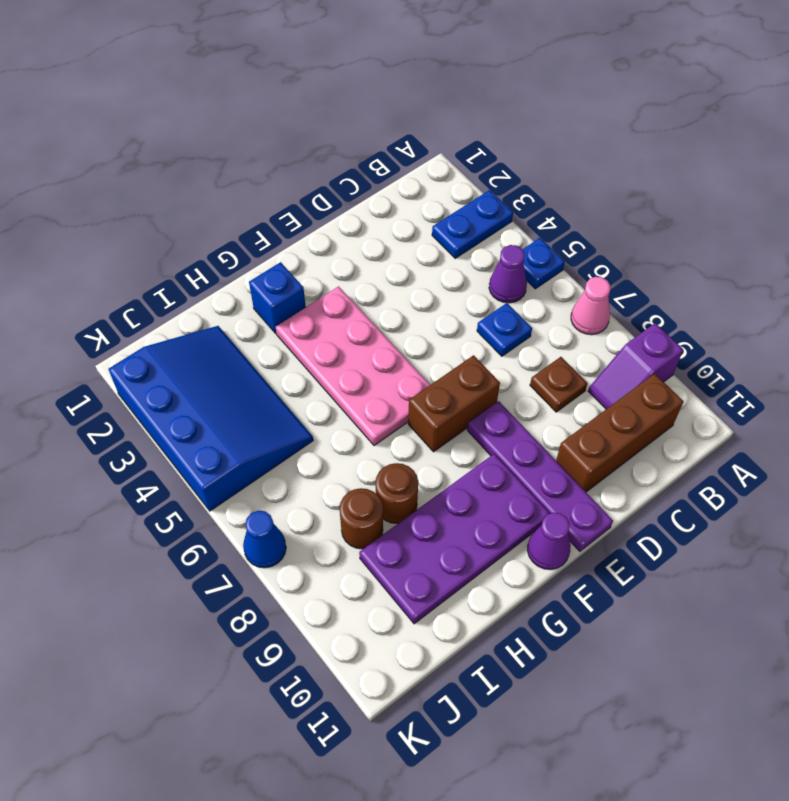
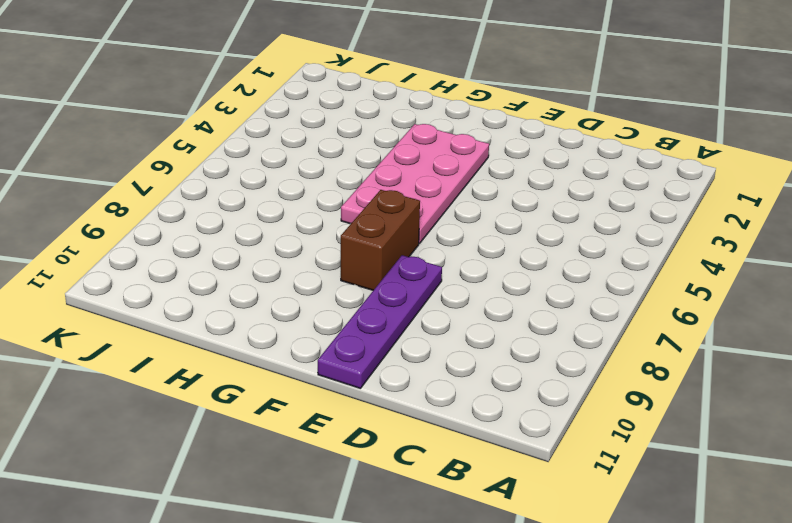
brown 1x2 brick [341,190,420,290] -> brown 1x2 brick turned to [408,355,500,452]
none -> blue 1x2 plate [432,190,513,258]
none -> blue 1x1 plate [522,238,565,289]
none -> pink 1x1 cone [571,277,610,335]

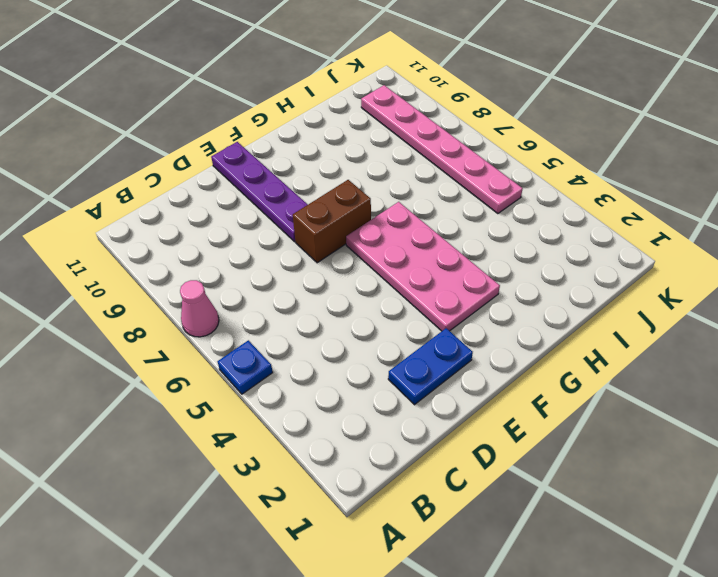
blue 1x2 plate [388,328,473,405] -> blue 1x2 plate moved to [432,190,513,258]
pink 1x6 plate [361,85,523,214] -> blue 3x4 slope [109,326,313,511]
none -> purple 1x2 slope [588,323,683,409]
none -> purple 1x1 cone [489,245,527,303]
none -> brown 1x3 brick [556,374,683,492]

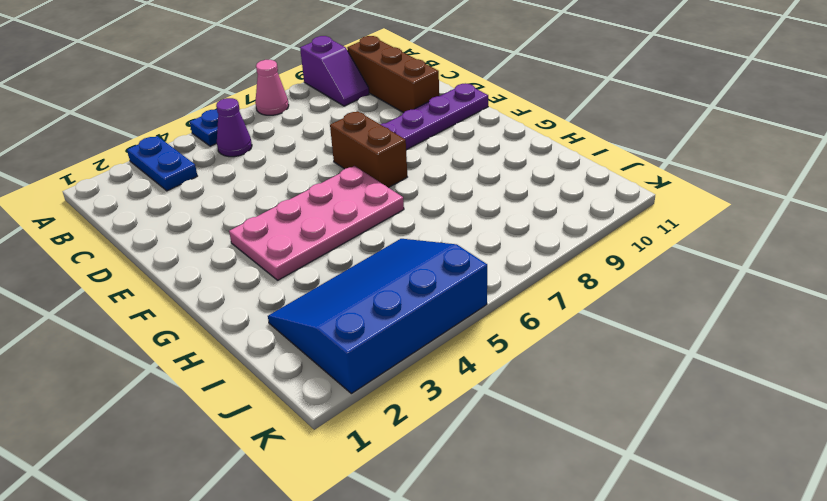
none -> blue 1x1 plate [477,303,532,356]
none -> brown 1x1 plate [530,357,587,412]
none -> purple 2x4 plate [359,454,550,624]

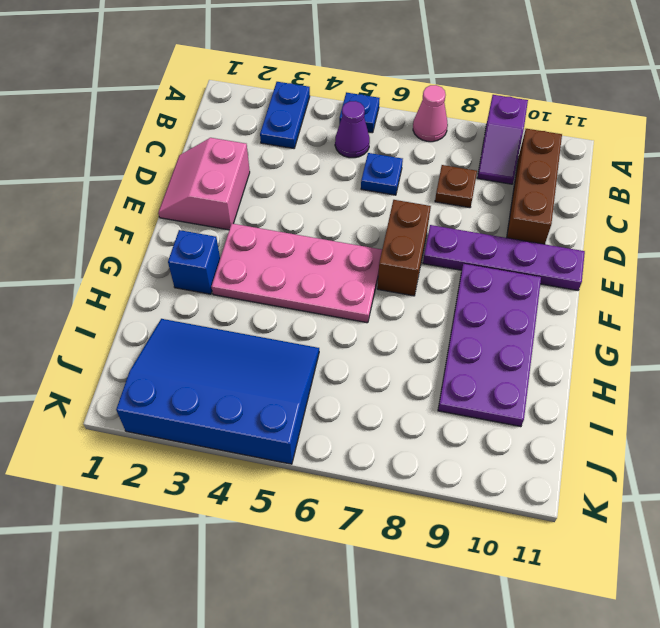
pink 2x2 slope [158,138,250,230] -> none
none -> purple 1x1 cone [527,513,571,570]
none -> brown 1x1 round brick [376,463,418,524]
none -> brown 1x1 round brick [340,488,383,549]

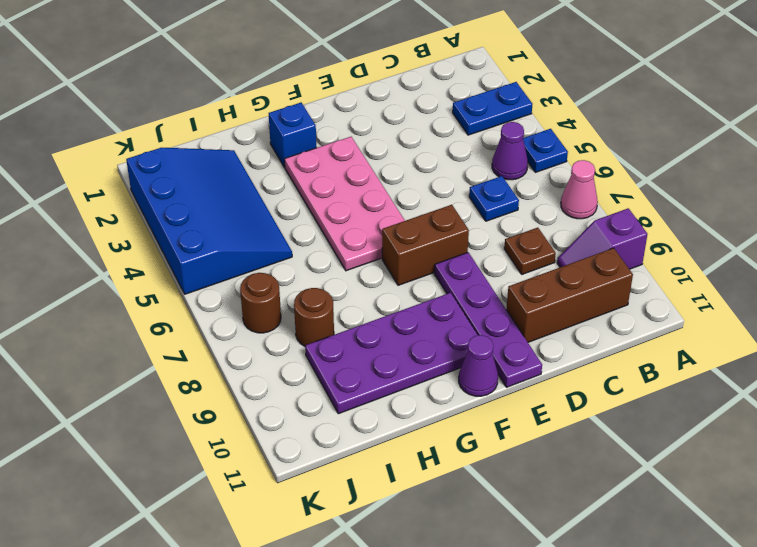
brown 1x1 round brick [240,273,281,333] -> brown 1x1 round brick moved to [376,463,418,524]
none -> blue 1x1 cone [243,511,286,568]

